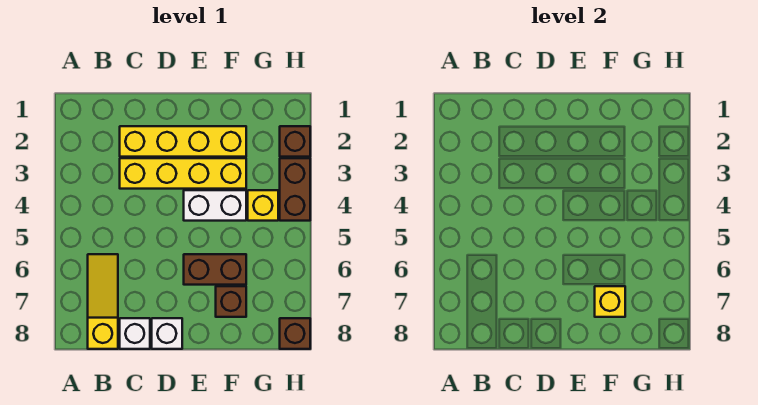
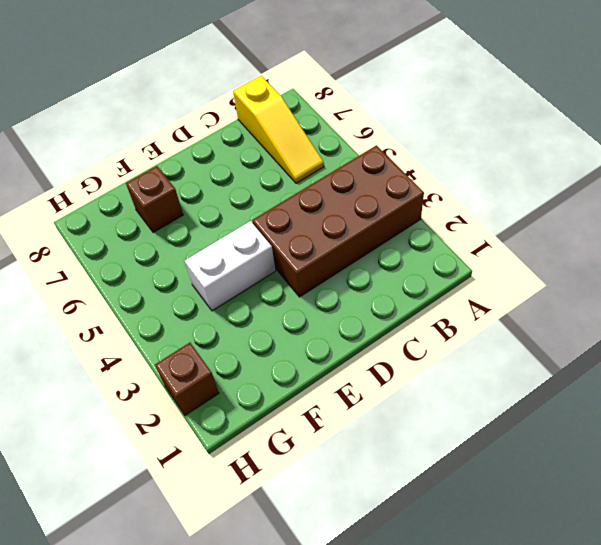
brown 2x4 brick [252,145,424,297] -> yellow 1x4 brick [120,158,246,189]
none -> yellow 1x4 brick [120,126,246,157]
none -> white 1x1 brick [120,318,150,349]
none -> white 1x1 brick [152,318,182,349]

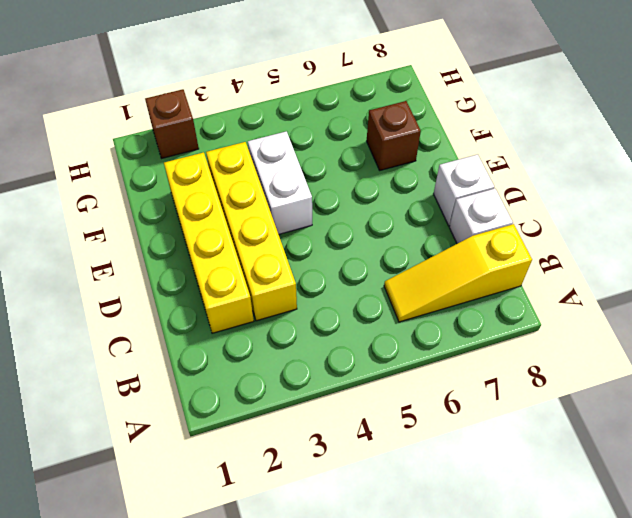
none -> brown 1x2 brick [184,254,246,285]
none -> yellow 1x1 brick [248,190,278,221]
none -> brown 1x2 brick [280,158,310,221]

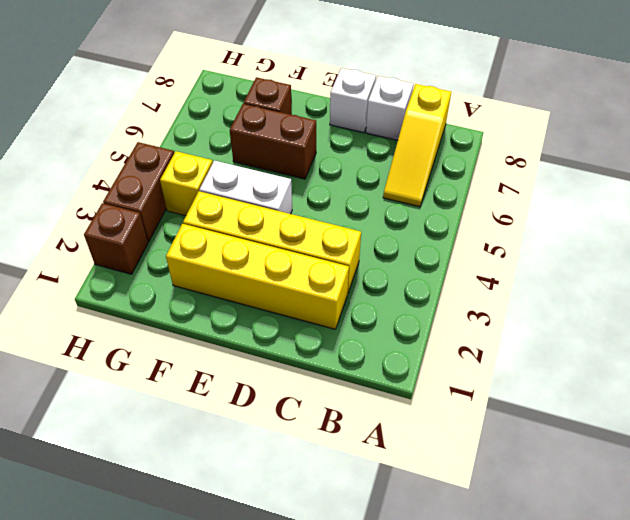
none -> brown 1x1 brick [280,318,310,349]
none -> yellow 1x1 brick [595,286,625,317]

